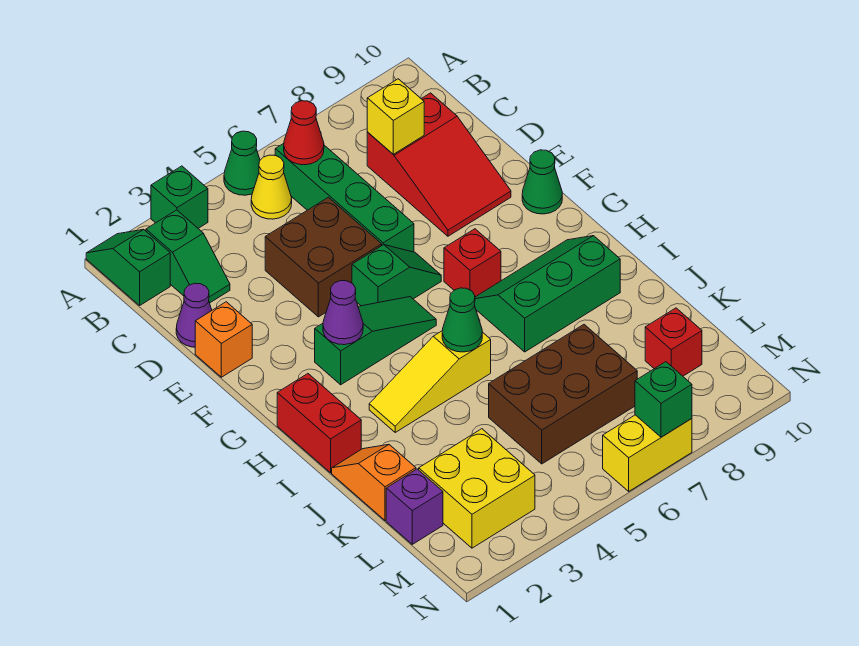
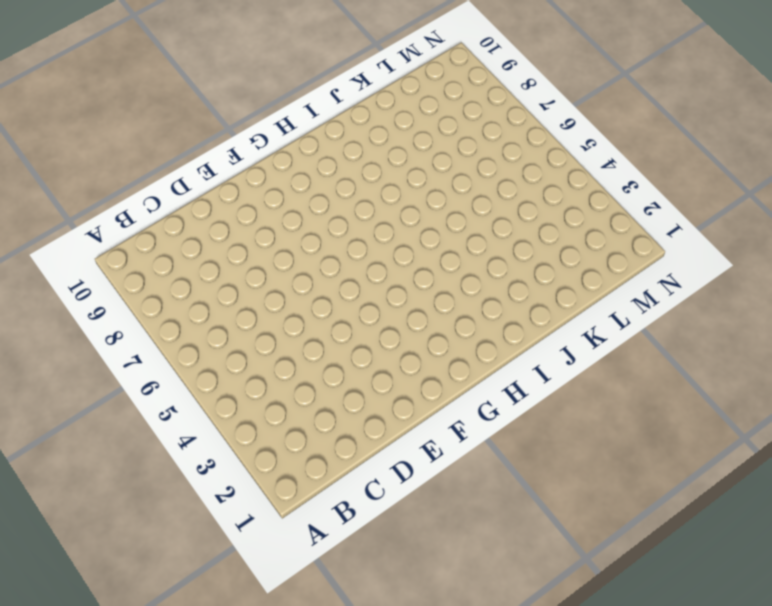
none -> green 1x2 slope [86,229,170,305]
none -> green 1x1 brick [151,166,208,228]
none -> green 1x1 cone [224,131,260,195]

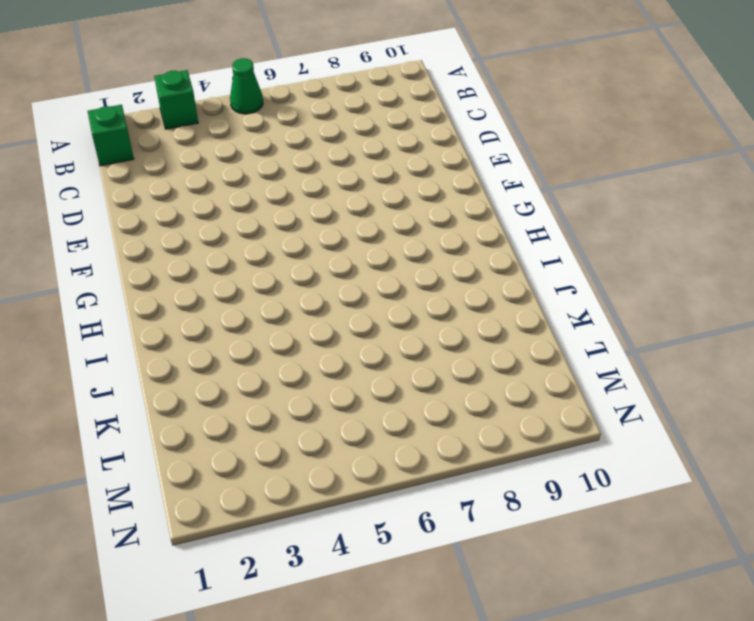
none -> green 1x2 slope [146,210,230,303]
none -> yellow 1x1 cone [251,155,292,219]
none -> green 1x4 brick [275,143,414,252]

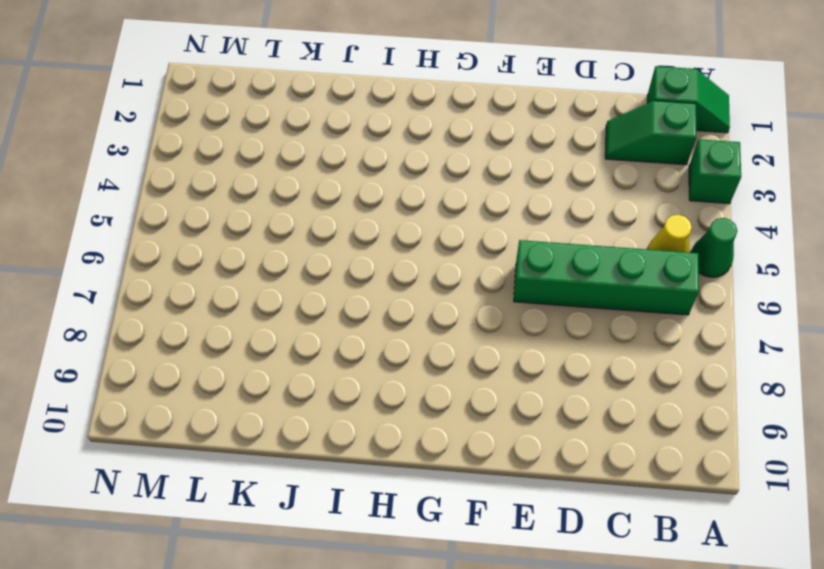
none -> red 2x3 slope [367,93,511,236]
none -> purple 1x1 cone [176,283,212,347]
none -> brown 2x2 brick [265,197,382,317]

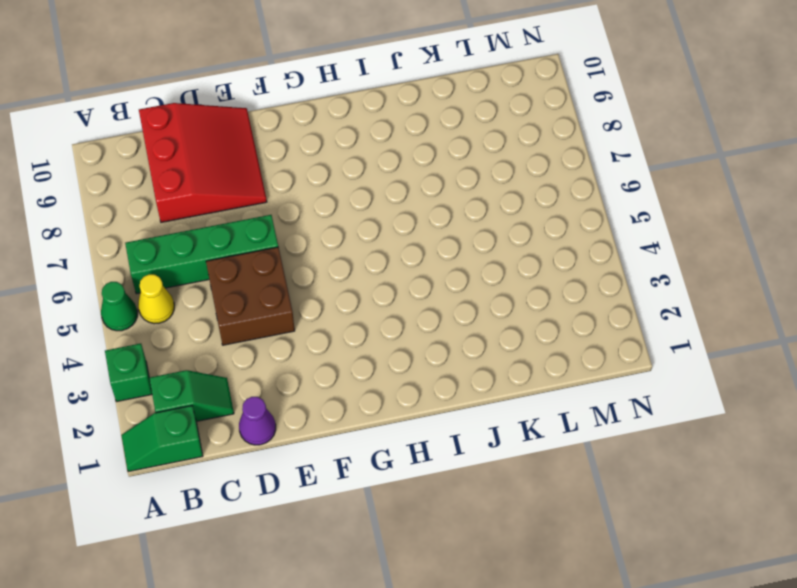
red 3x3 slope [139,103,267,222] -> red 2x3 slope [367,93,511,236]
none -> orange 1x1 brick [195,302,252,377]
none -> green 1x2 slope [352,245,441,306]
none -> green 1x1 cone [522,150,562,214]

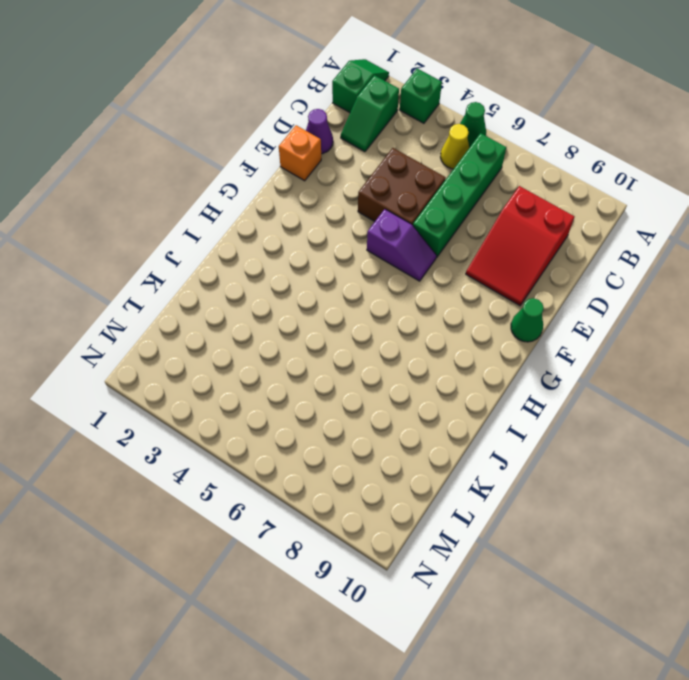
purple 1x2 slope [367,209,436,281] -> green 1x2 slope [352,245,441,306]
none -> green 1x3 slope [315,297,436,385]
none -> red 1x1 brick [444,229,501,297]
none -> red 1x2 brick [277,374,361,473]

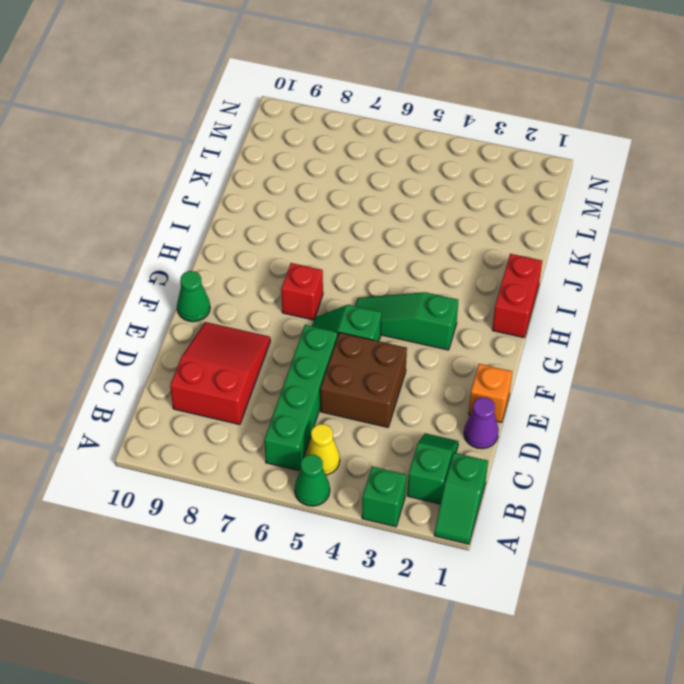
none -> green 2x3 slope [475,236,620,352]
none -> yellow 1x3 slope [369,331,491,432]
none -> orange 1x2 slope [332,445,416,521]

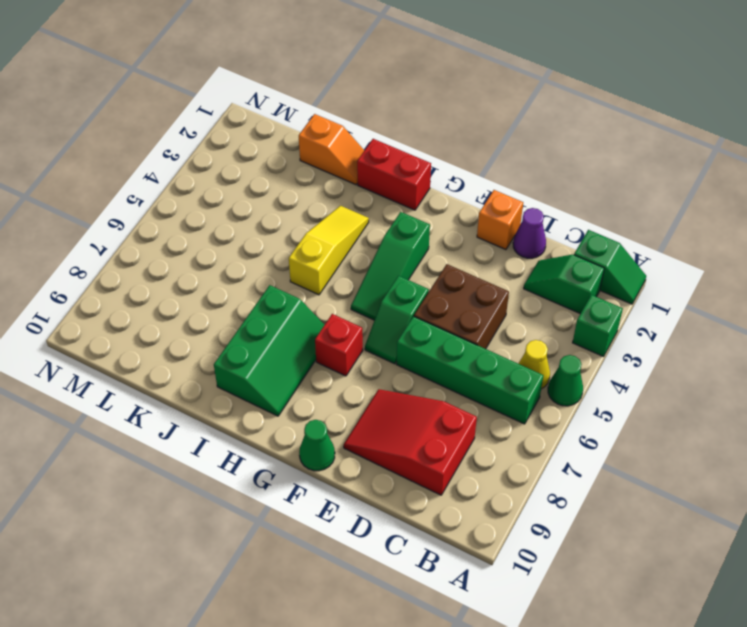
none -> brown 2x3 brick [489,325,637,464]
none -> purple 1x1 brick [386,469,443,544]
none -> yellow 2x2 brick [419,429,535,548]

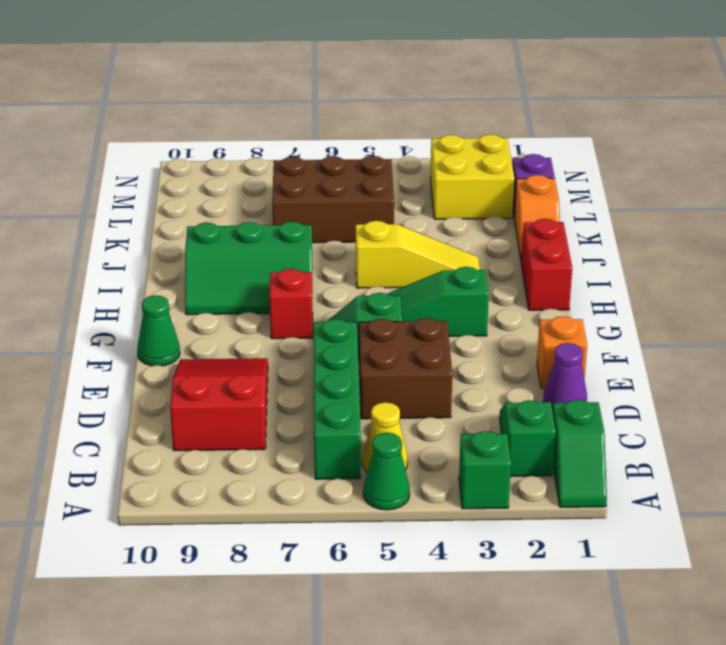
none -> red 1x1 brick [645,308,702,376]
none -> yellow 1x2 brick [603,415,692,491]
none -> red 1x1 cone [284,101,324,165]

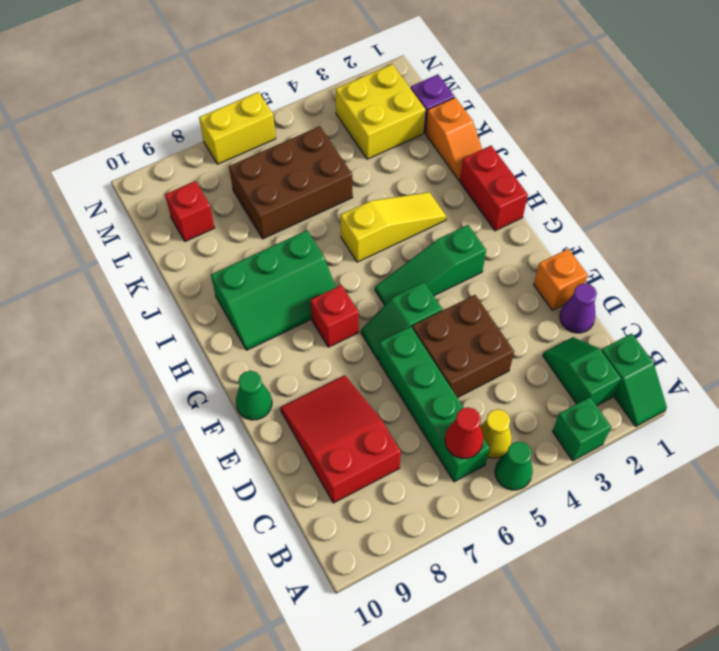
none -> yellow 1x1 brick [367,79,424,154]
none -> purple 1x1 cone [323,281,363,345]
none -> green 1x1 cone [442,288,482,352]

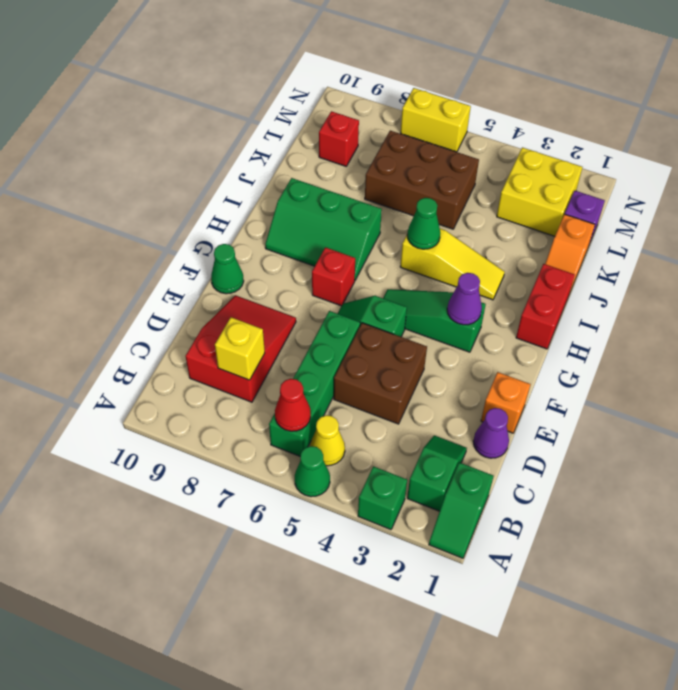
none -> green 1x1 brick [635,362,692,437]

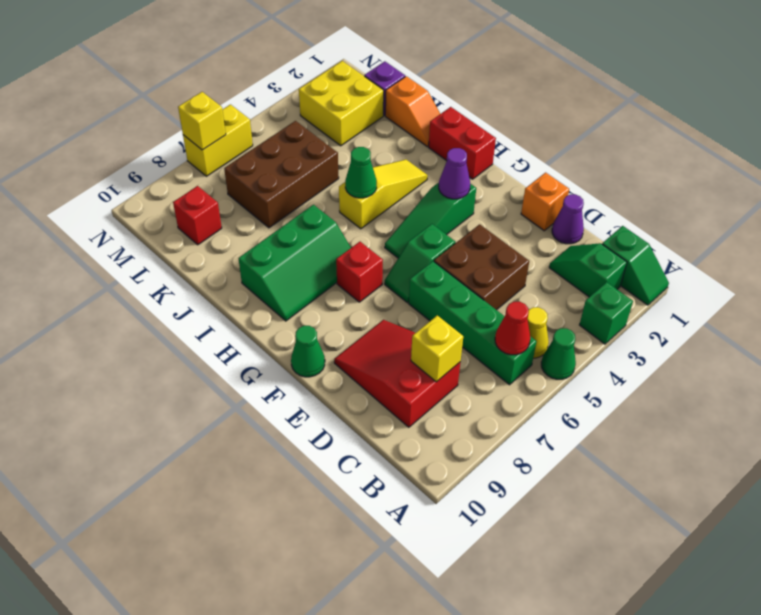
yellow 1x1 brick [178,92,226,150] -> green 1x1 brick [635,362,692,437]

